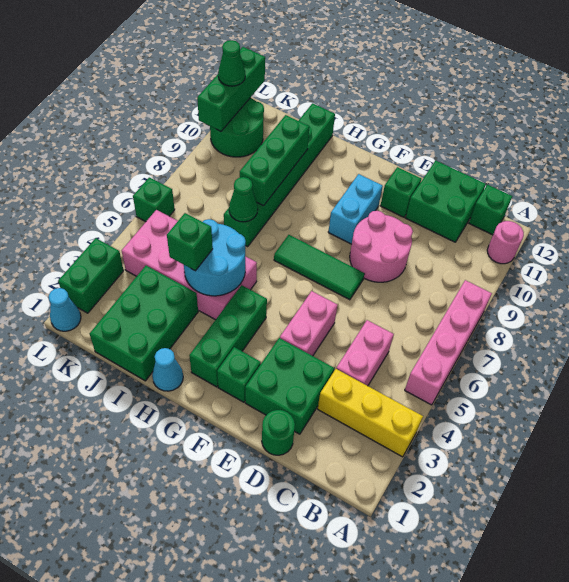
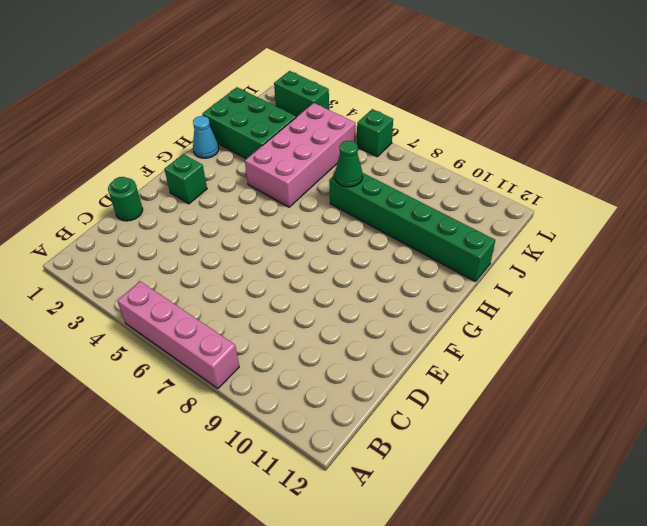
none -> yellow 1x3 brick [318,369,423,457]
none -> pink 1x1 round brick [487,221,524,264]
none -> green 1x1 brick [469,185,512,235]

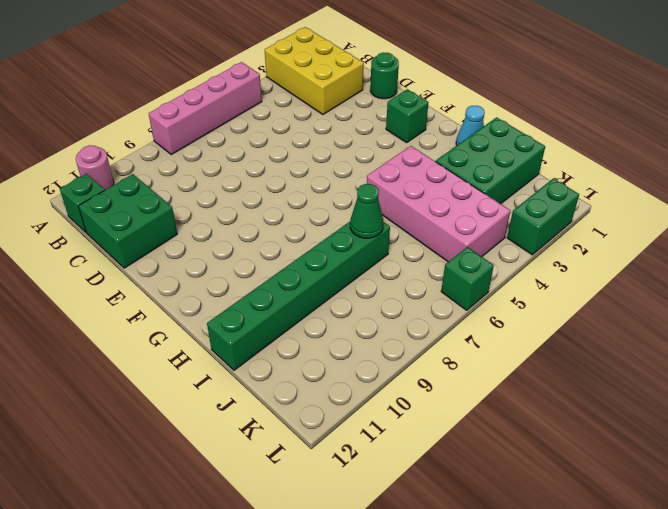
yellow 2x3 brick [265,27,364,114] -> yellow 1x3 brick [318,369,423,457]
none -> pink 1x2 brick [336,320,394,386]
none -> green 2x2 brick [245,338,334,434]
none -> pink 2x2 round brick [350,211,413,282]

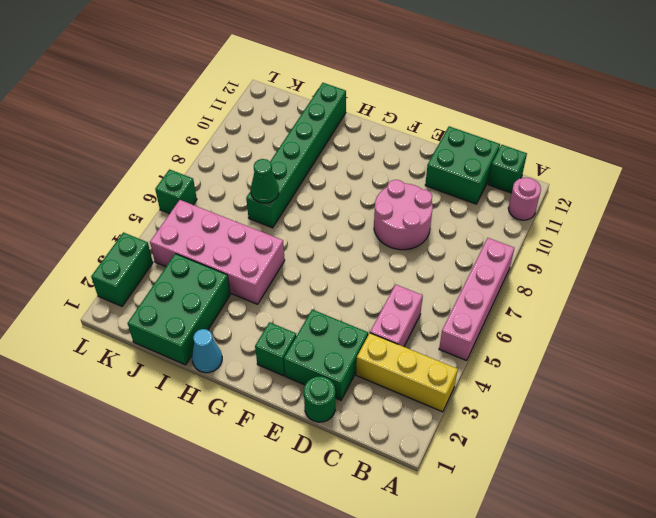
none -> pink 1x2 brick [280,291,338,356]
none -> green 1x3 tile [274,235,365,300]
none -> green 1x1 brick [380,167,421,217]

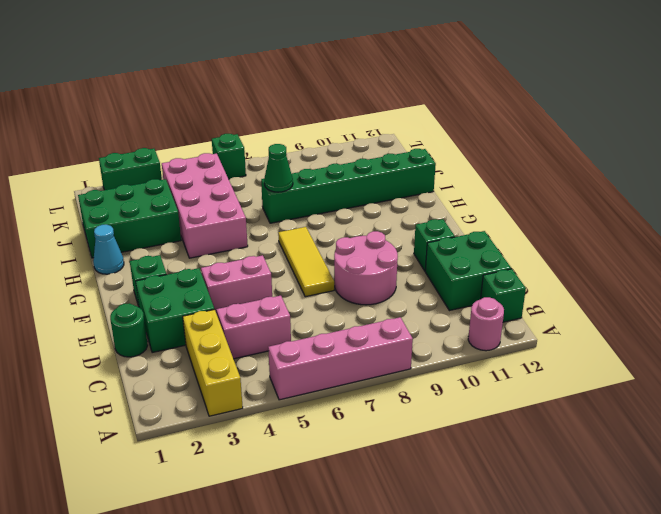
yellow 1x3 tile [278,227,334,297] -> green 1x3 tile [274,235,365,300]
none -> cyan 1x2 brick [328,174,383,244]
none -> green 1x3 brick [189,285,267,387]
none -> green 2x2 round brick [210,98,264,157]

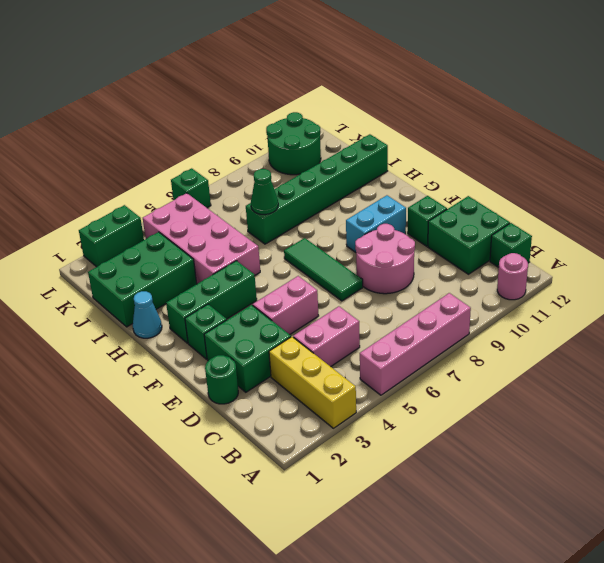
none -> cyan 1x1 cone [49,288,81,331]
none -> cyan 2x2 round brick [184,219,246,296]
none -> green 1x3 brick [240,115,309,206]

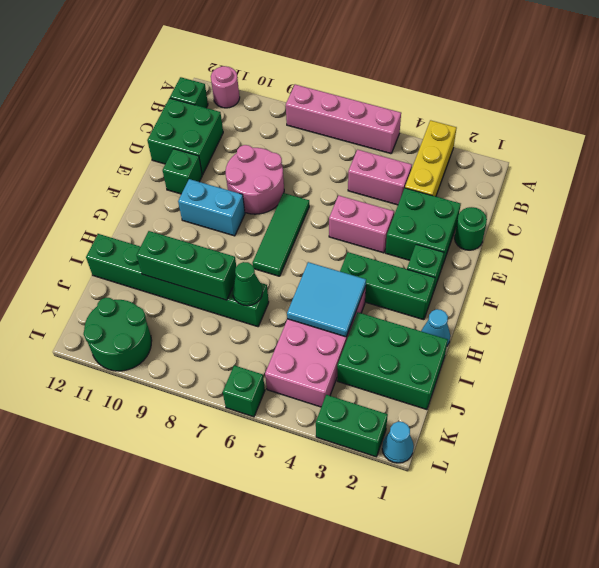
cyan 2x2 tile [287,262,366,337] -> cyan 2x2 round brick [184,219,246,296]
none -> green 1x3 brick [197,47,265,131]
none -> green 1x1 brick [167,213,213,271]
none -> green 1x1 cone [218,40,245,86]

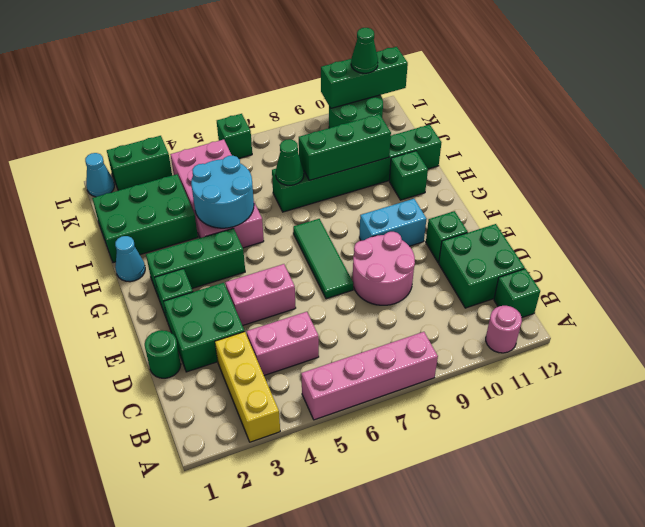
green 1x1 brick [389,151,428,200] -> green 1x1 brick moved to [167,213,213,271]

